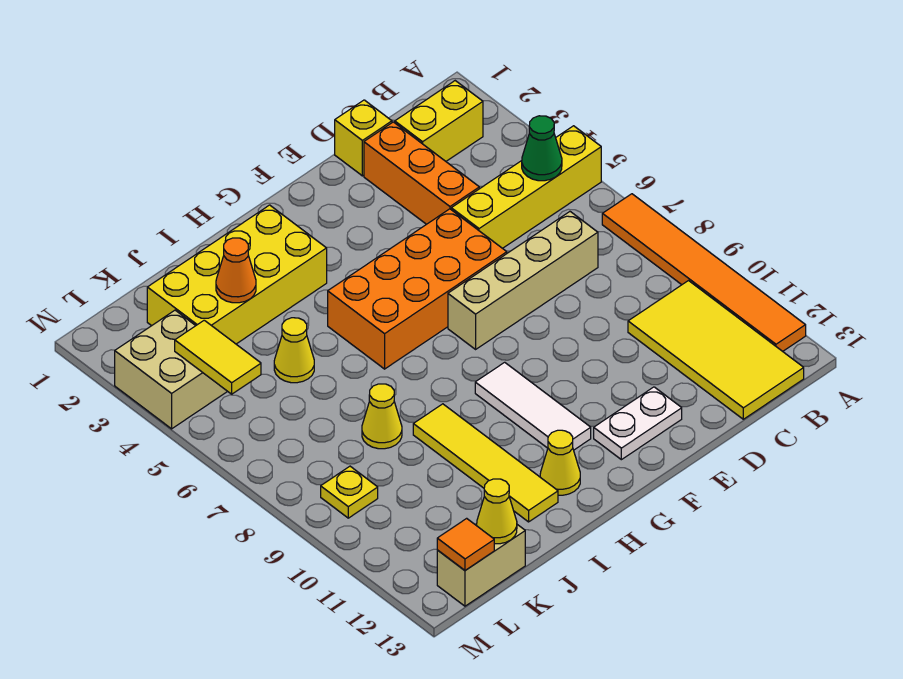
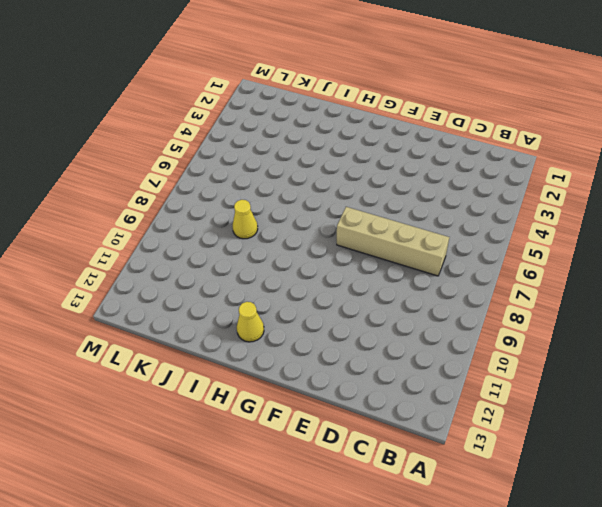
none -> yellow 1x4 brick [451,126,601,248]
none -> orange 1x6 tile [602,194,806,351]
none -> yellow 1x2 brick [395,81,483,161]

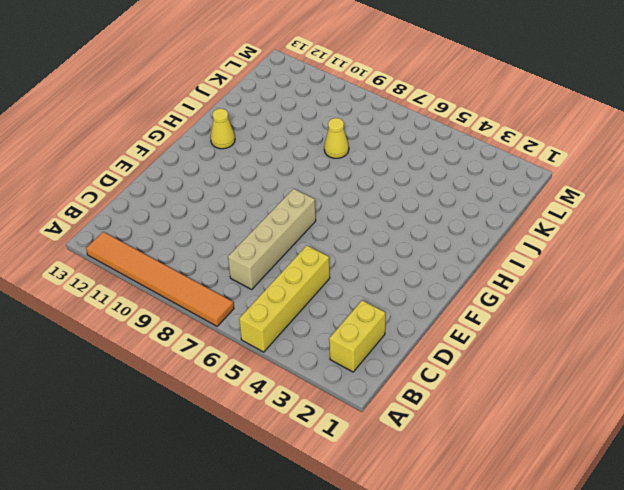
none -> yellow 2x4 tile [628,281,804,419]
none -> yellow 1x1 brick [335,100,392,176]
none -> orange 1x3 brick [364,122,479,224]

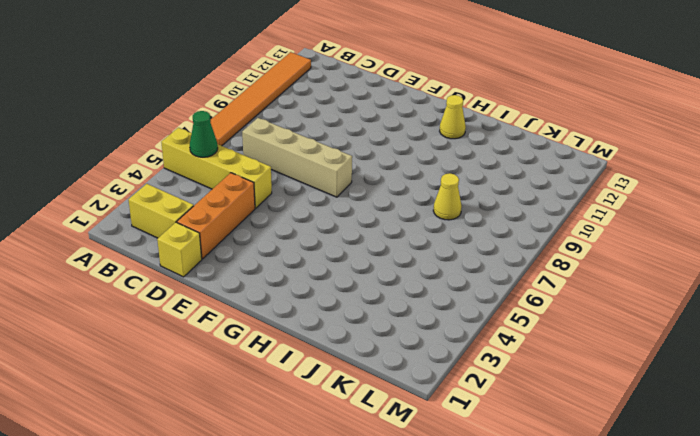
none -> yellow 2x4 tile [628,281,804,419]
none -> orange 2x4 brick [328,209,507,369]
none -> white 1x2 plate [594,387,682,460]

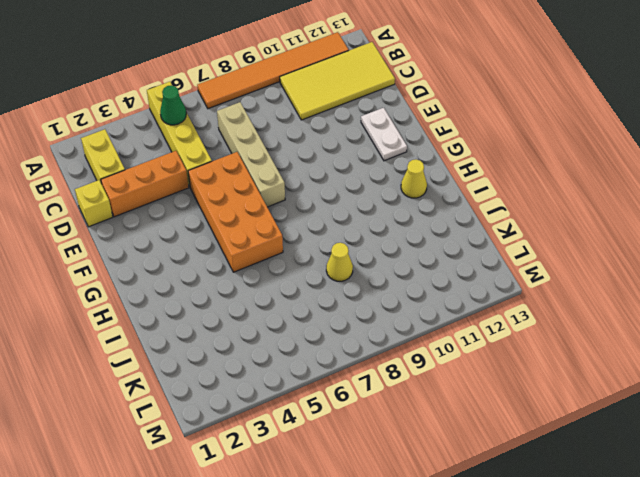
none -> white 1x3 tile [475,362,591,450]
none -> yellow 2x4 brick [147,205,327,344]
none -> yellow 1x4 tile [413,404,558,522]

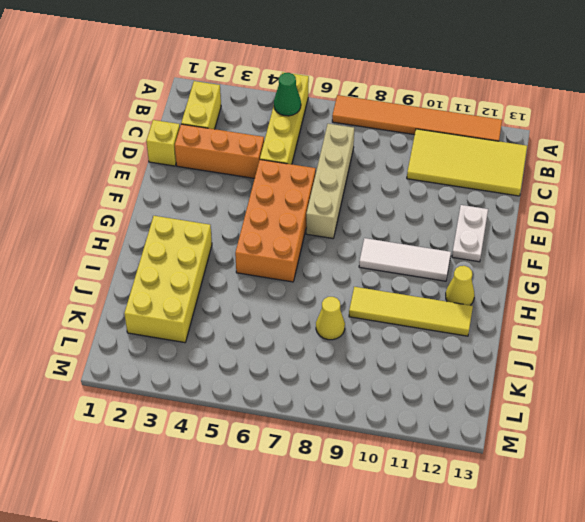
none -> yellow 1x1 cone [274,318,314,383]
none -> tan 1x2 brick [437,524,525,606]
none -> tan 2x2 brick [115,310,228,429]

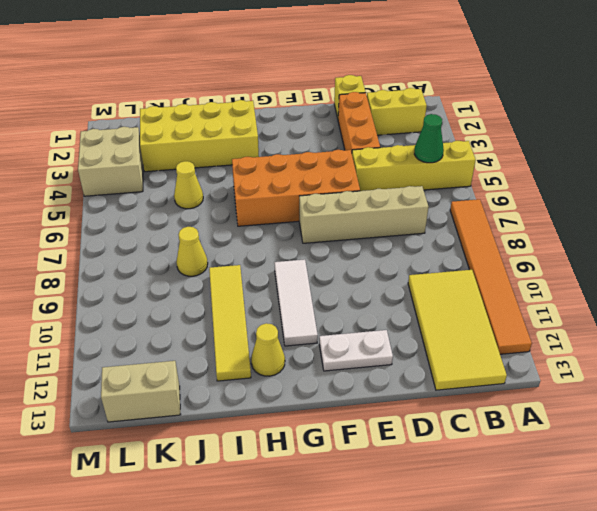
none -> yellow 1x1 plate [321,466,378,518]
none -> orange 1x1 cone [216,238,256,303]
none -> yellow 1x1 cone [477,479,517,544]

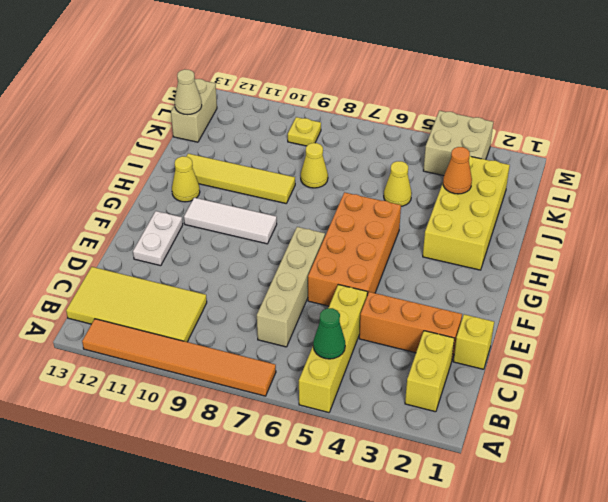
tan 1x1 cone [175,69,202,115] -> yellow 1x1 cone [477,479,517,544]
none -> yellow 1x2 tile [175,320,261,394]
none -> orange 1x1 tile [437,518,494,570]

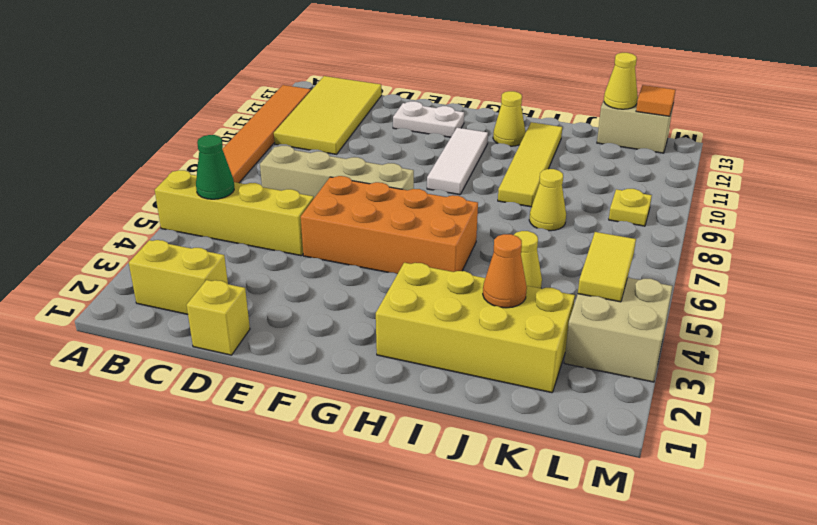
none -> orange 1x3 brick [364,122,479,224]

